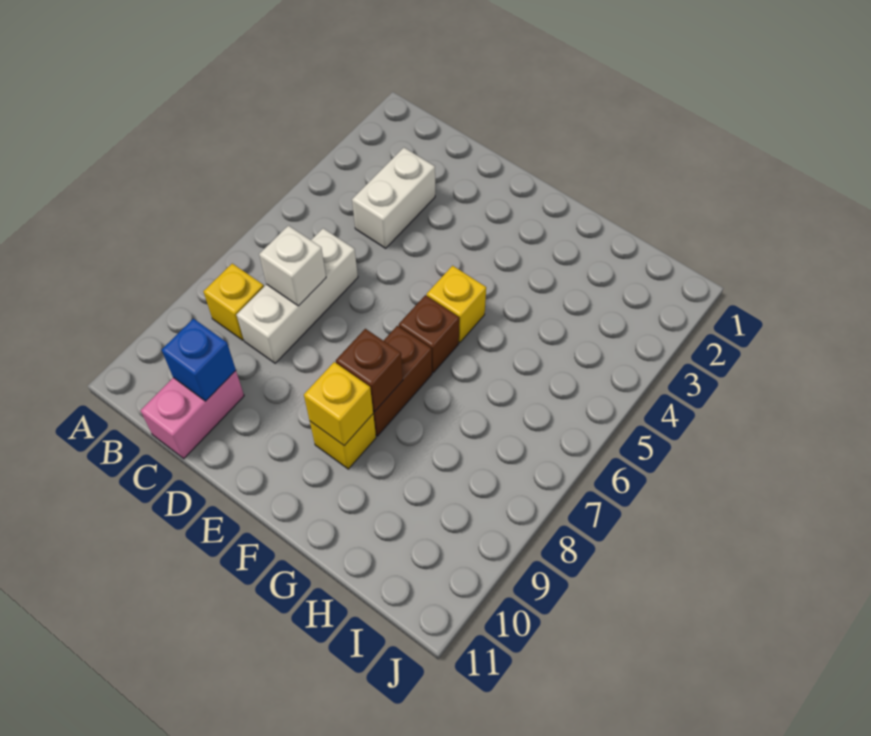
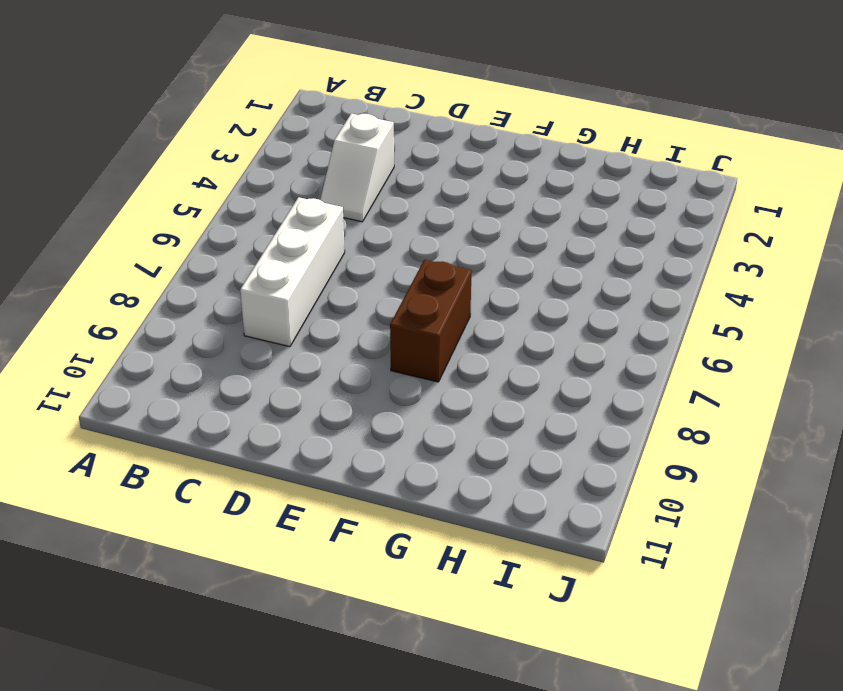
white 1x2 slope [320,113,394,222] -> white 1x2 brick [352,148,435,248]
none -> yellow 1x1 brick [203,264,264,340]
none -> pink 1x2 brick [140,371,244,459]
none -> yellow 1x1 brick [427,266,486,343]

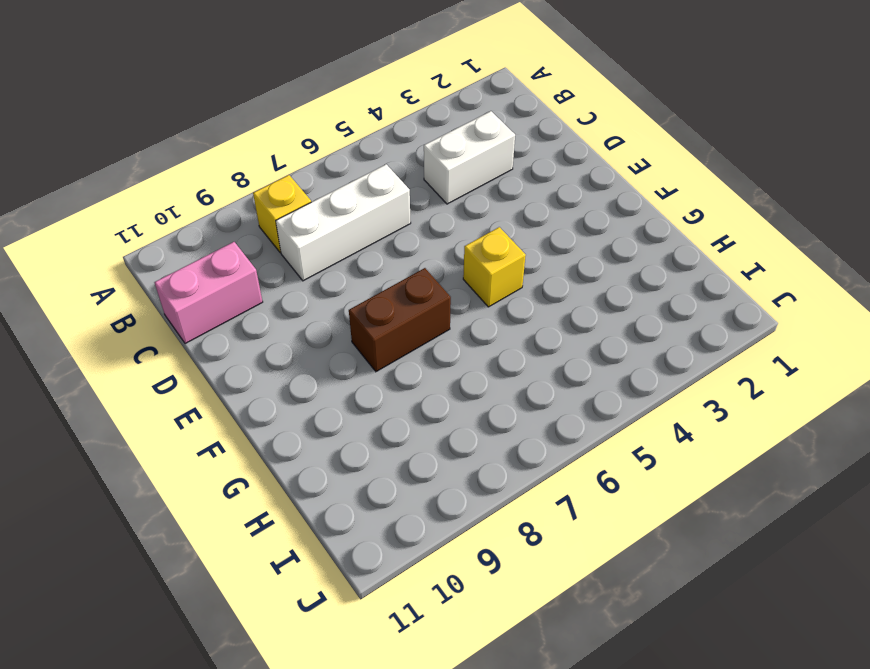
none -> brown 1x1 brick [399,295,459,373]
none -> yellow 1x1 brick [310,414,376,469]
none -> white 1x1 brick [259,226,326,306]

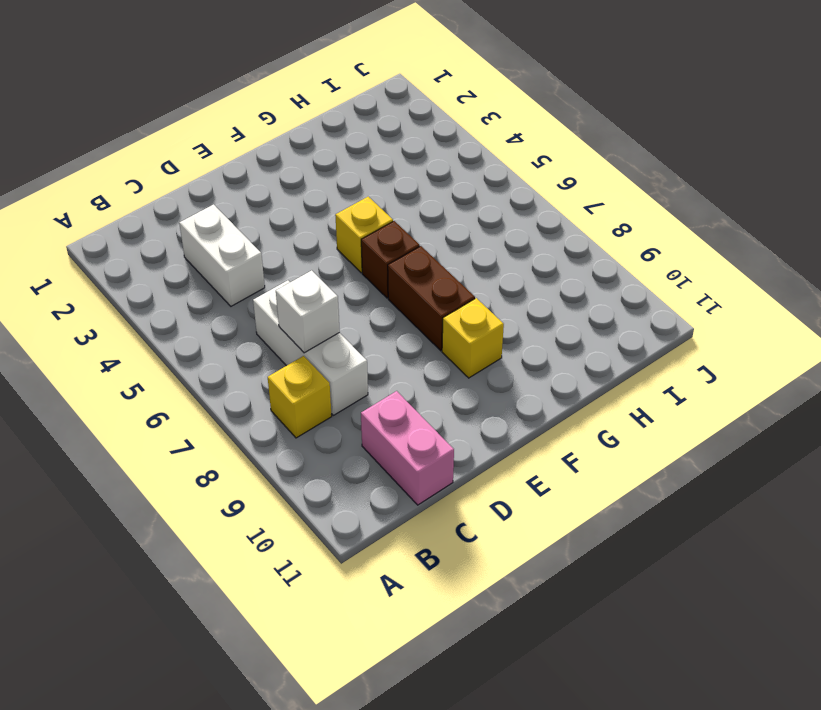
none -> blue 1x1 brick [162,319,236,401]
none -> brown 1x1 brick [336,329,403,412]
none -> yellow 1x1 brick [304,362,373,446]

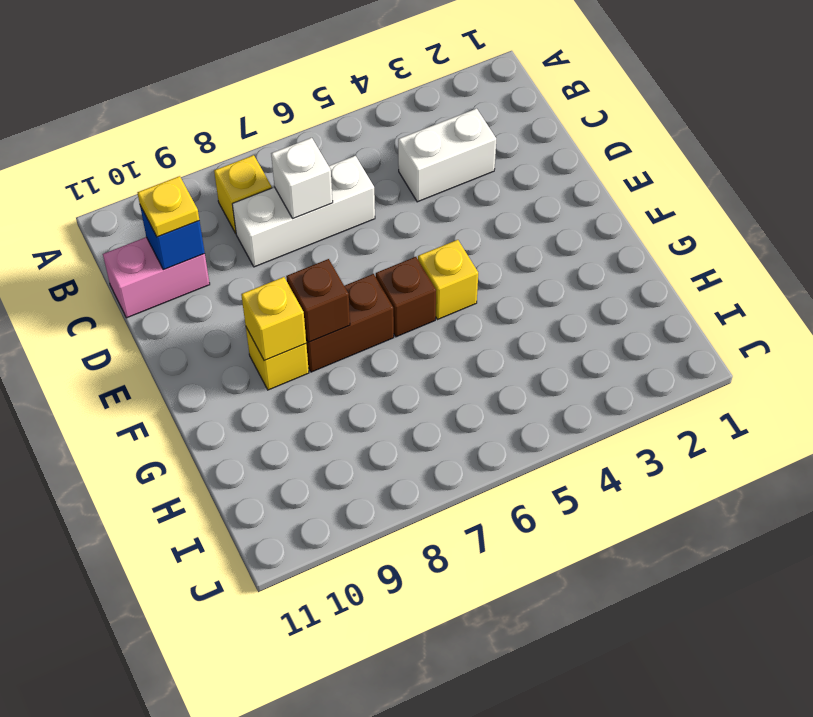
yellow 1x1 plate [137,176,199,237] -> none

